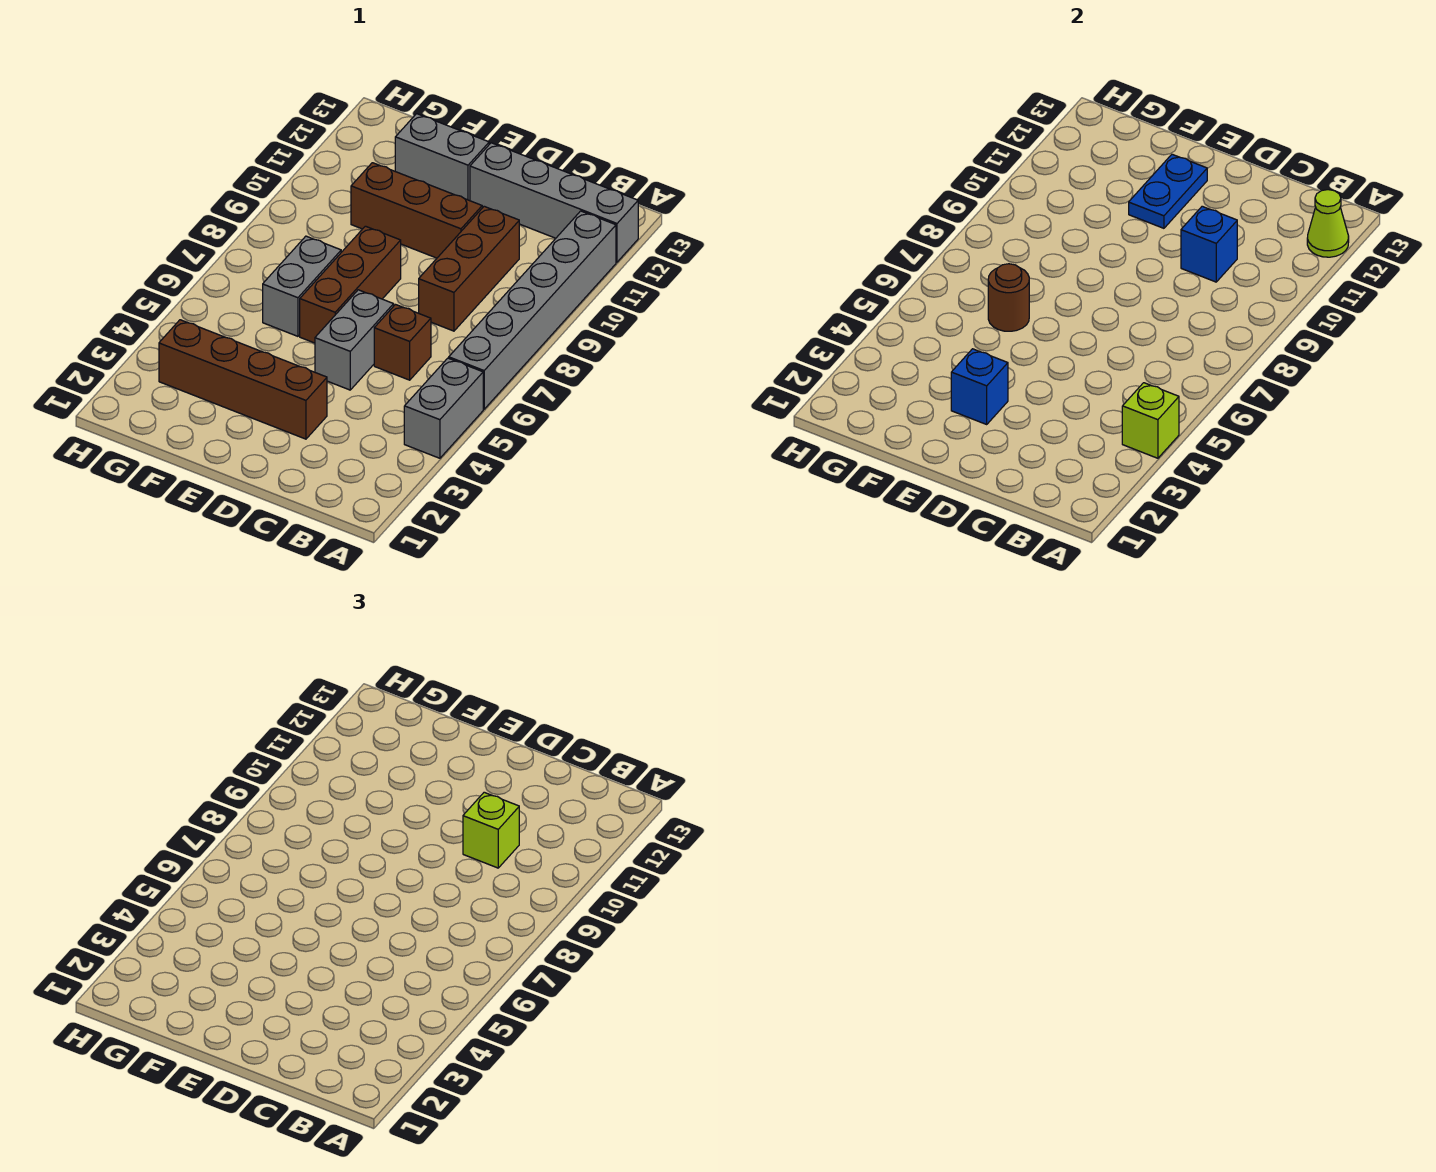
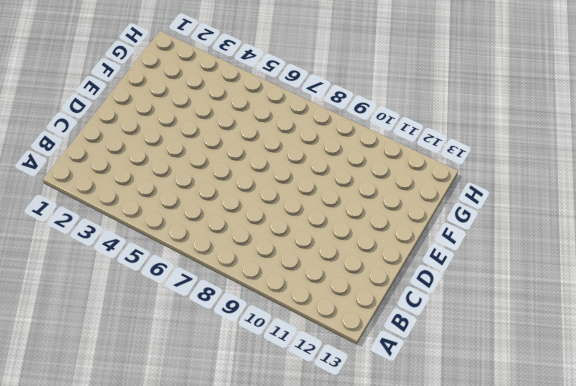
none -> grey 1x2 brick [404,358,483,458]
none -> grey 1x6 brick [449,211,616,409]
none -> grey 1x4 brick [470,143,638,262]

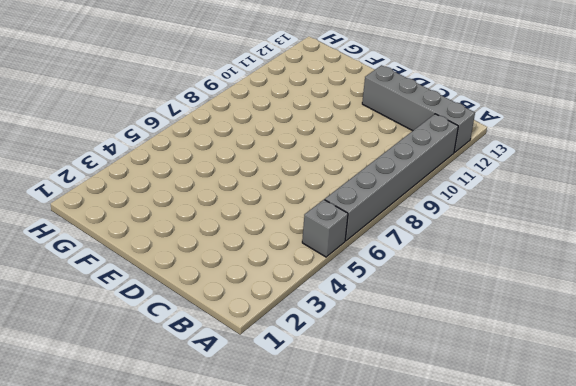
grey 1x1 brick [302,200,348,257] -> grey 1x2 brick [404,358,483,458]
none -> brown 1x1 brick [374,305,431,380]
none -> brown 1x3 brick [419,206,519,331]
none -> brown 1x4 brick [159,320,327,439]

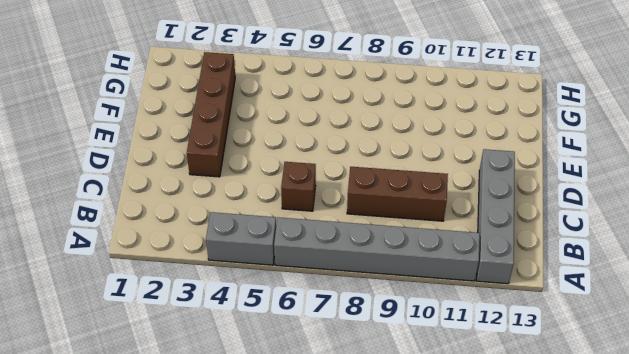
none -> grey 1x2 brick [315,290,394,390]
none -> brown 1x3 brick [351,163,482,258]
none -> brown 1x3 brick [300,226,401,343]

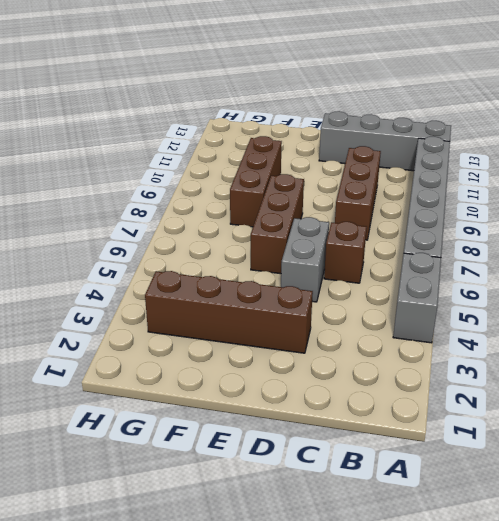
brown 1x3 brick [230,136,282,227] -> brown 1x3 brick turned to [351,163,482,258]
none -> grey 1x2 brick [395,114,489,201]
none -> grey 1x2 brick [263,236,341,336]
none -> lime 1x1 brick [1122,383,1179,458]

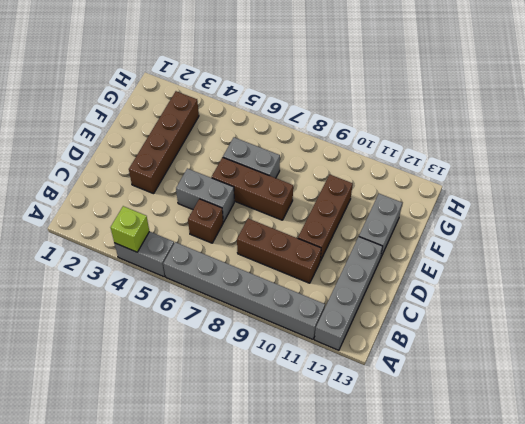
none -> lime 1x1 cone [1307,190,1349,257]
none -> blue 1x1 brick [1181,206,1237,282]
none -> blue 1x1 brick [951,349,1008,424]

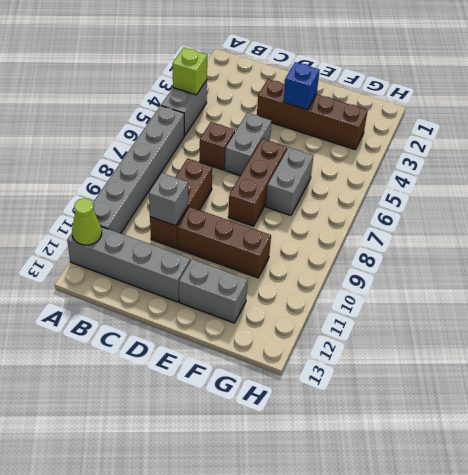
grey 1x1 brick [149,173,188,226] -> blue 1x1 brick [1181,206,1237,282]
none -> blue 1x2 plate [1129,154,1207,228]
none -> brown 1x1 round brick [988,264,1029,331]
none -> lime 1x1 brick [463,792,519,868]

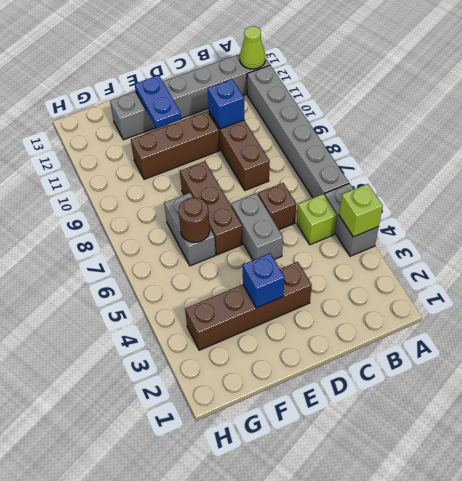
lime 1x1 brick [297,194,337,245] -> lime 1x1 brick moved to [463,792,519,868]

